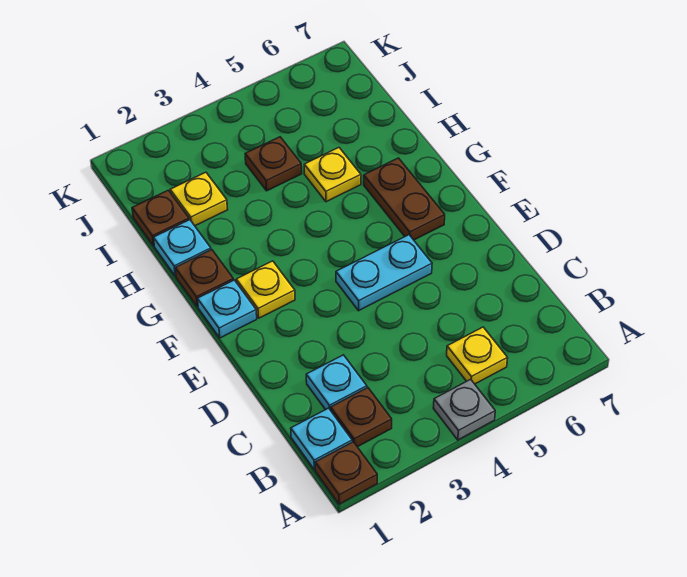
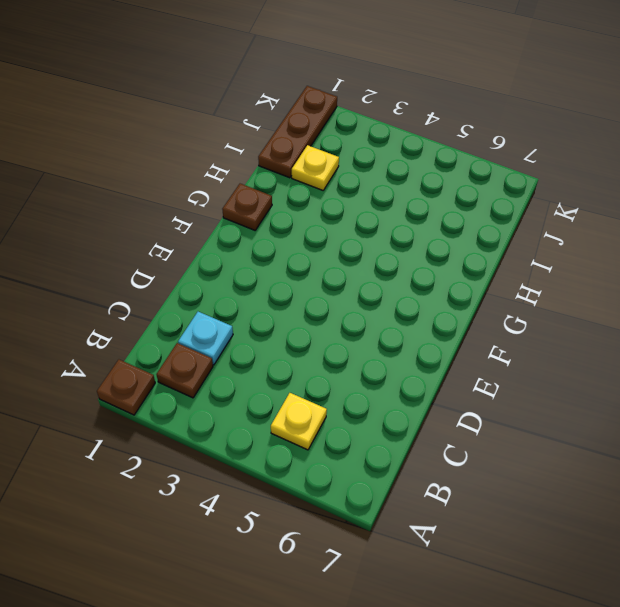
brown 1x3 plate [258,86,337,178] -> brown 1x1 plate [132,190,189,246]
none -> grey 1x1 plate [433,379,495,440]
none -> cyan 1x1 plate [291,408,352,470]
none -> cyan 1x2 plate [336,235,432,311]

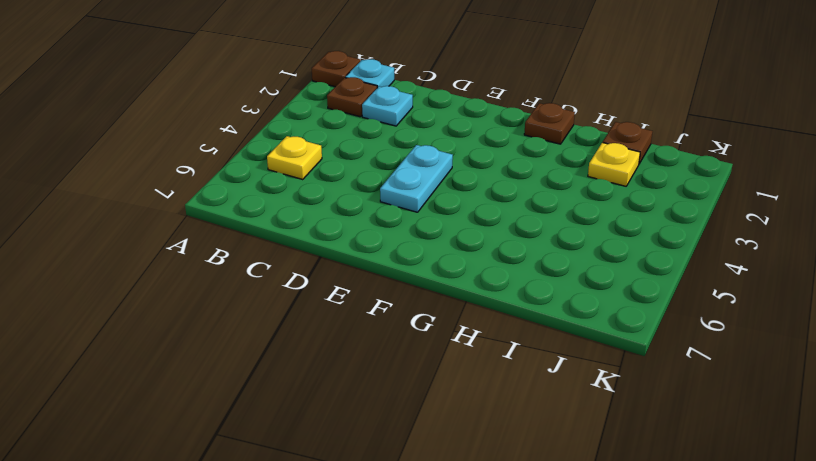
none -> grey 1x1 plate [433,379,495,440]
none -> cyan 1x1 plate [198,280,257,338]
none -> yellow 1x1 plate [236,261,295,318]

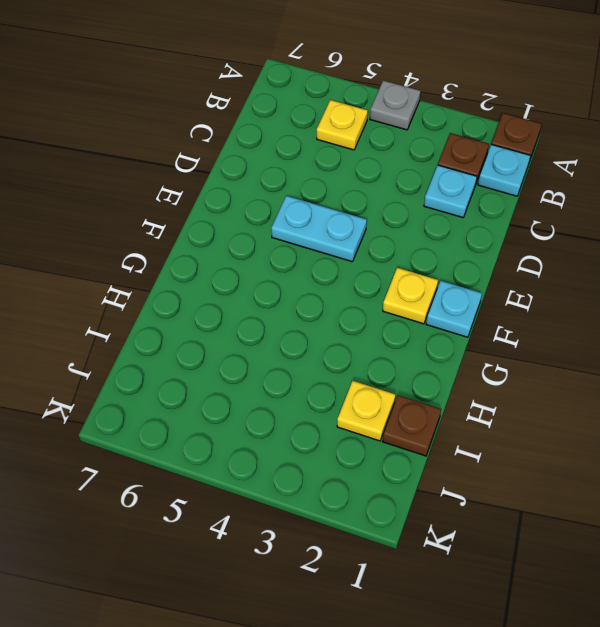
none -> brown 1x2 plate [364,158,445,240]
none -> brown 1x1 plate [175,250,233,307]
none -> cyan 1x1 plate [154,220,211,276]

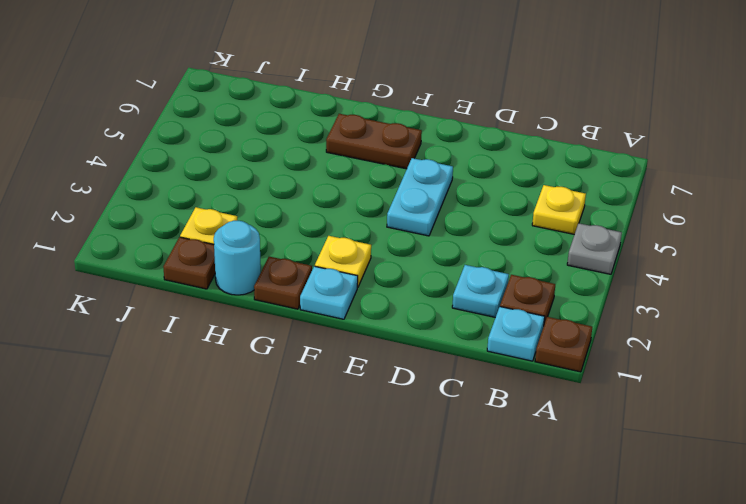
cyan 1x1 round brick [214,221,261,295] -> cyan 1x1 plate [154,220,211,276]
none -> yellow 1x1 plate [304,148,361,202]
none -> brown 1x1 plate [245,137,302,191]

